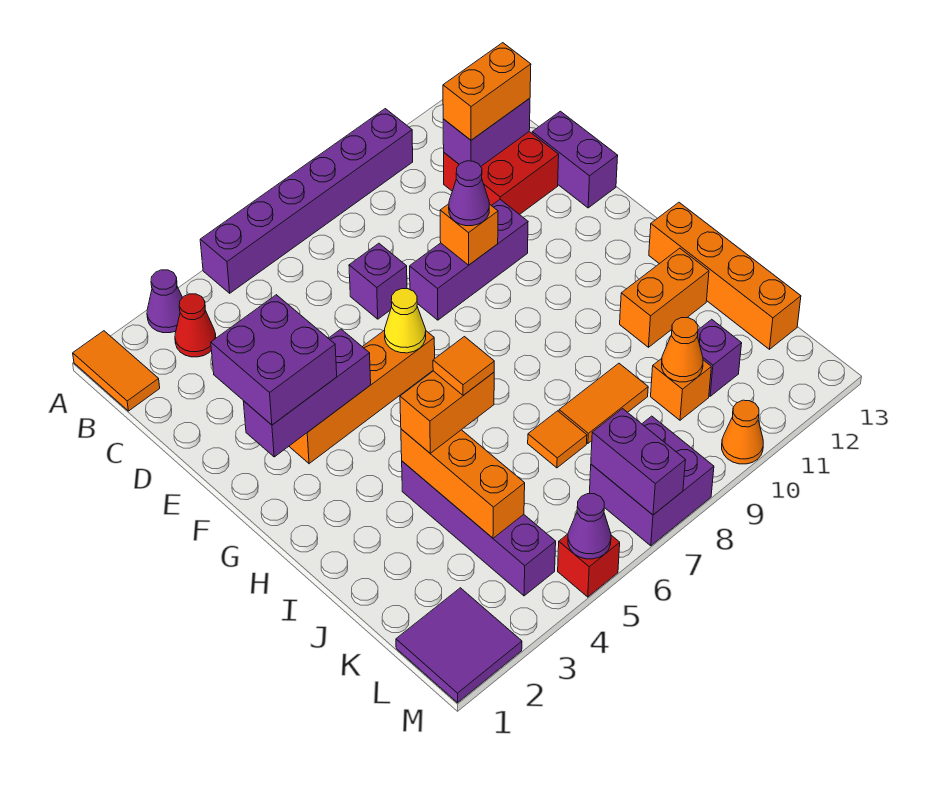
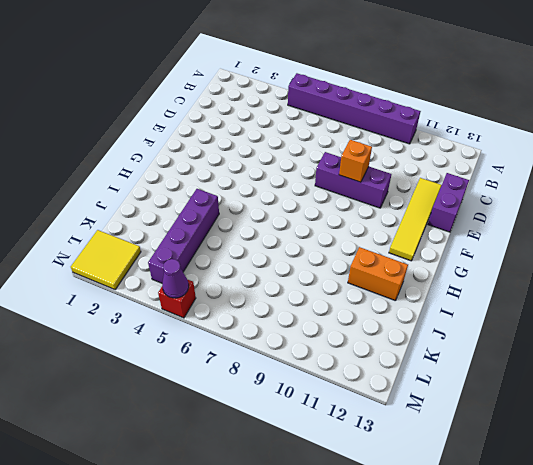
yellow 1x4 tile [389,178,442,261] -> red 2x2 brick [444,132,559,215]
yellow 2x2 tile [71,230,141,289] -> purple 2x2 tile [396,588,522,703]
none -> orange 1x2 tile [73,331,160,411]
none -> purple 1x1 cone [147,270,182,333]
none -> red 1x1 cone [175,294,216,357]
none -> purple 1x1 brick [349,243,407,319]

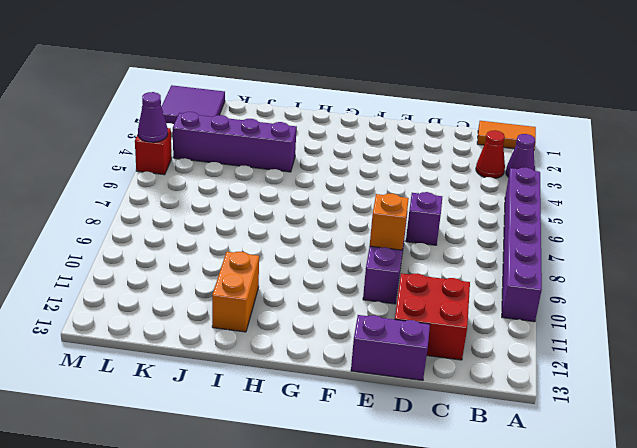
none -> orange 1x4 brick [289,330,435,464]
none -> orange 1x4 brick [649,202,801,349]
none -> orange 1x1 tile [528,411,587,468]
none -> orange 1x2 tile [559,363,648,443]

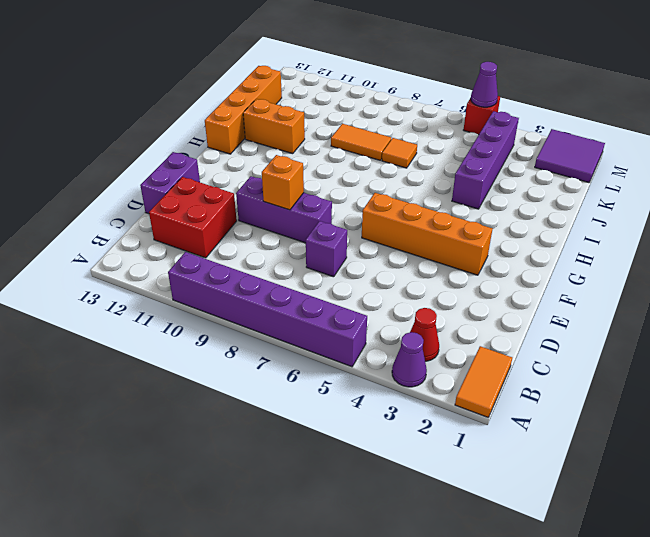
none -> orange 1x1 brick [651,359,711,420]
none -> purple 1x1 brick [697,319,742,396]
none -> purple 2x2 brick [589,416,714,546]
none -> orange 1x1 cone [722,400,763,464]

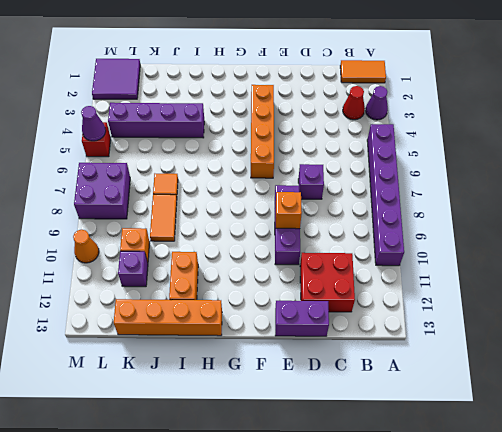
none -> purple 1x2 brick [443,98,530,166]
none -> purple 1x3 brick [243,329,371,457]
none -> yellow 1x1 cone [385,289,426,353]
none -> orange 1x3 brick [401,429,525,538]

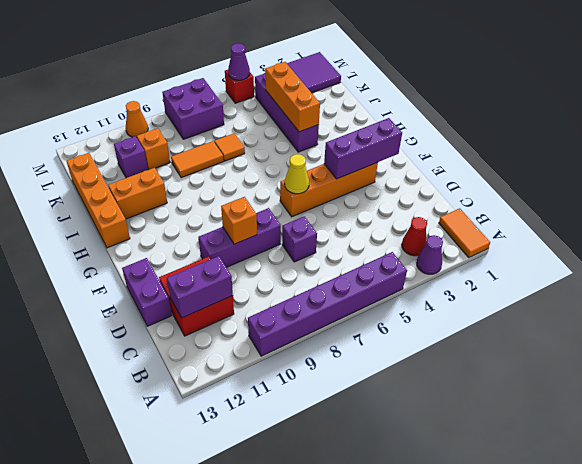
none -> orange 1x1 cone [662,318,703,382]
none -> purple 1x2 brick [591,409,685,515]
none -> orange 1x2 brick [443,43,531,140]
none -> purple 2x2 brick [211,295,337,425]

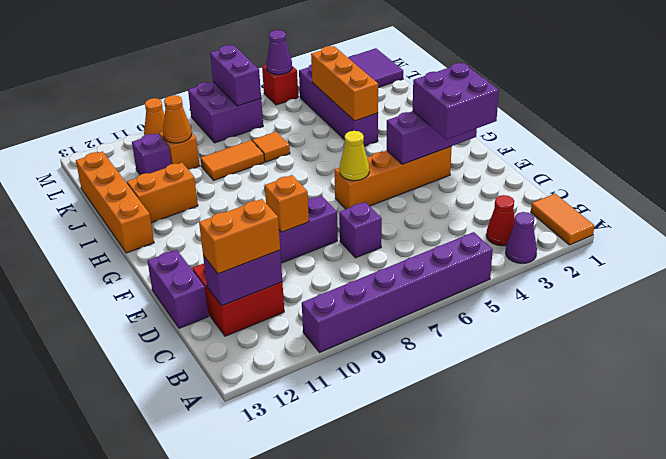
none -> purple 1x1 cone [449,161,489,226]
none -> orange 1x2 brick [400,371,494,453]
none -> orange 1x1 tile [433,337,494,395]

